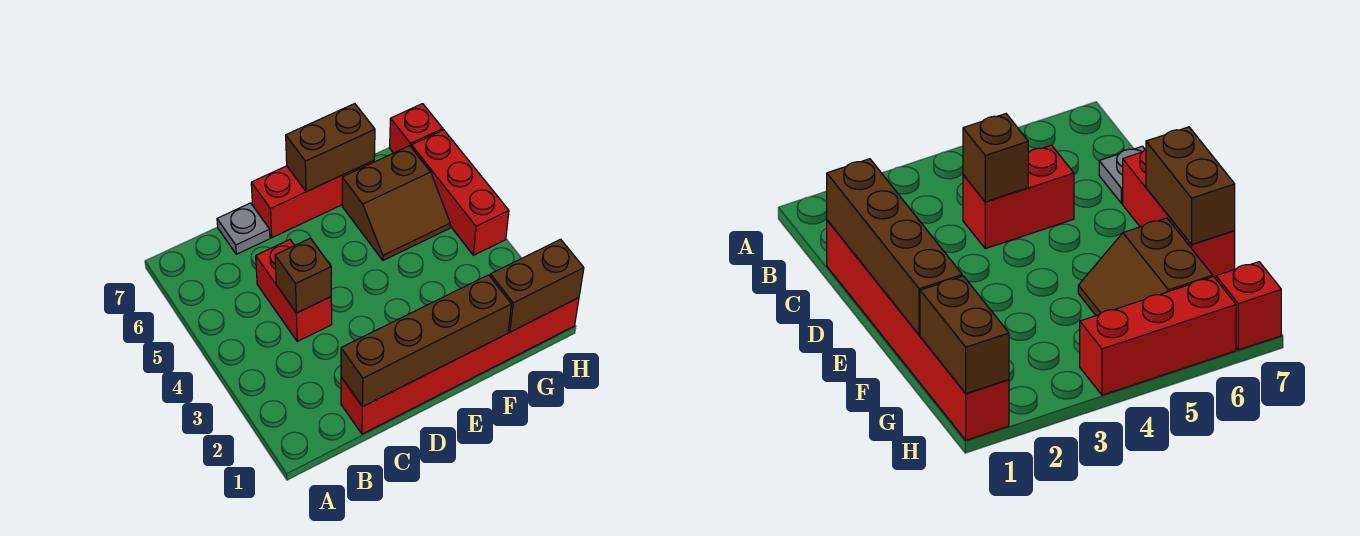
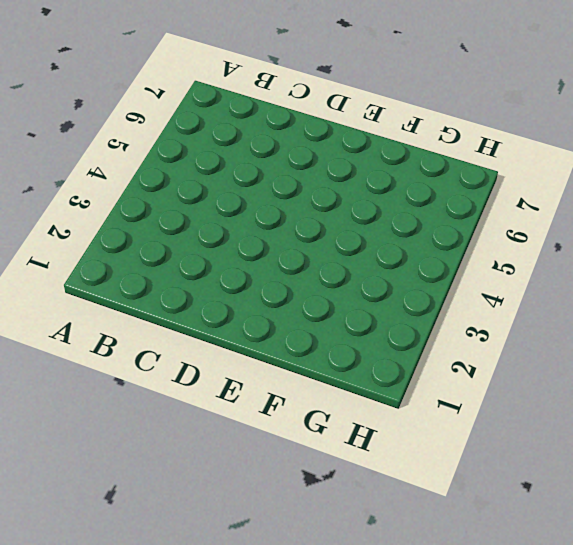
none -> red 1x6 brick [341,298,579,434]
none -> red 1x2 brick [256,240,332,341]

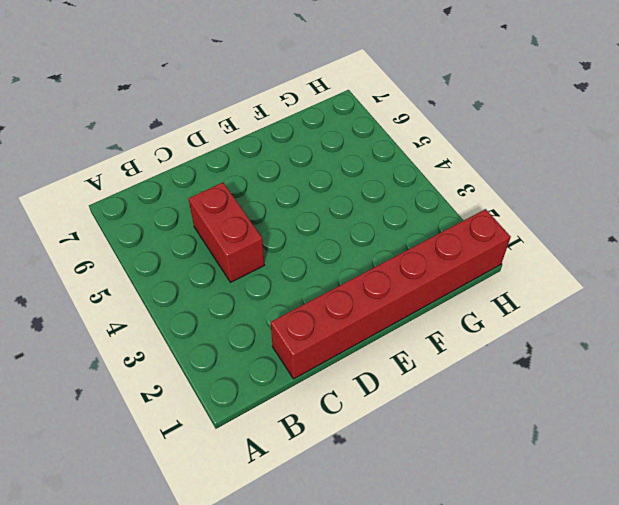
none -> grey 1x1 plate [217,203,270,254]
none -> red 1x3 brick [251,161,374,238]

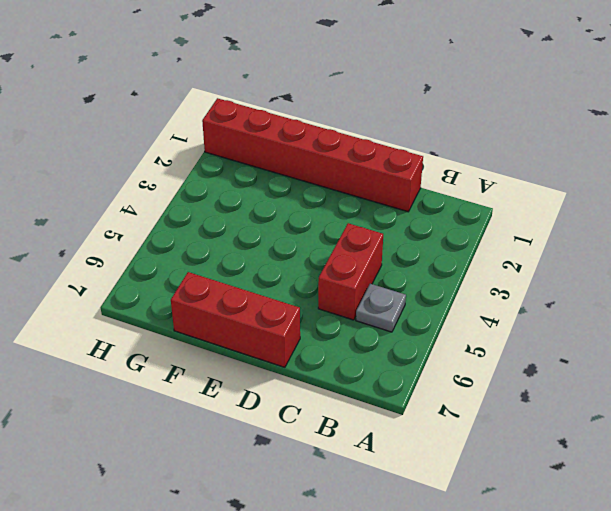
grey 1x1 plate [356,284,406,332] -> grey 1x1 plate moved to [217,203,270,254]
none -> brown 2x2 slope [342,146,450,260]
none -> red 1x3 brick [411,130,509,255]

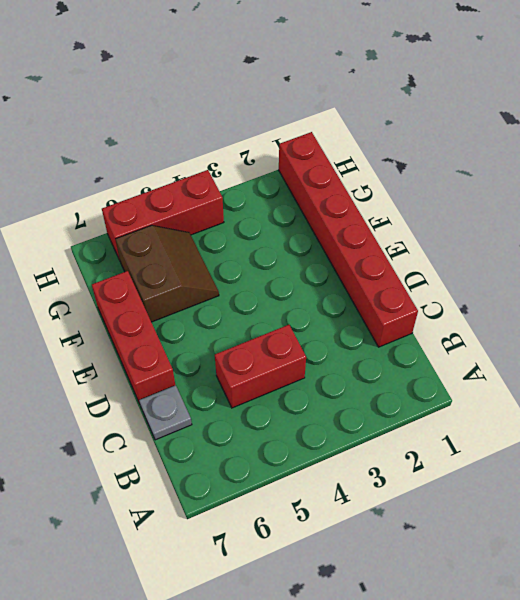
none -> red 1x1 brick [390,104,443,153]
none -> brown 1x4 brick [341,275,511,407]

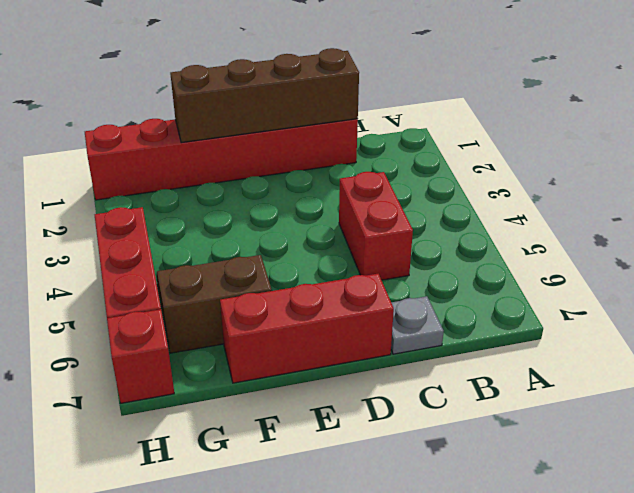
none -> brown 1x1 brick [275,238,331,313]
none -> brown 1x2 brick [286,104,375,192]

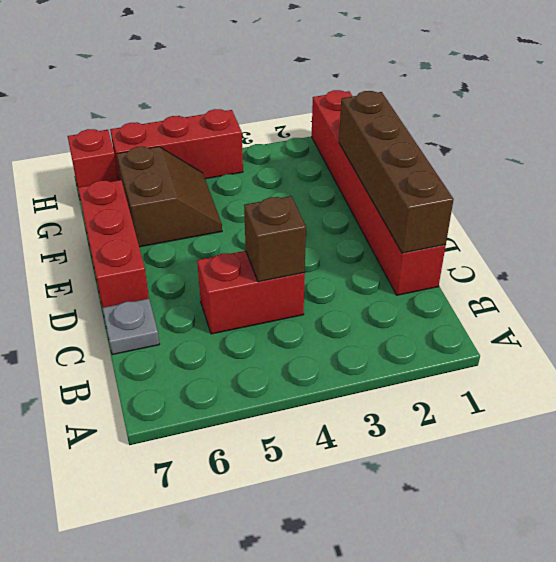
none -> brown 1x2 brick [286,104,375,192]
none -> brown 1x2 brick [490,239,584,332]

